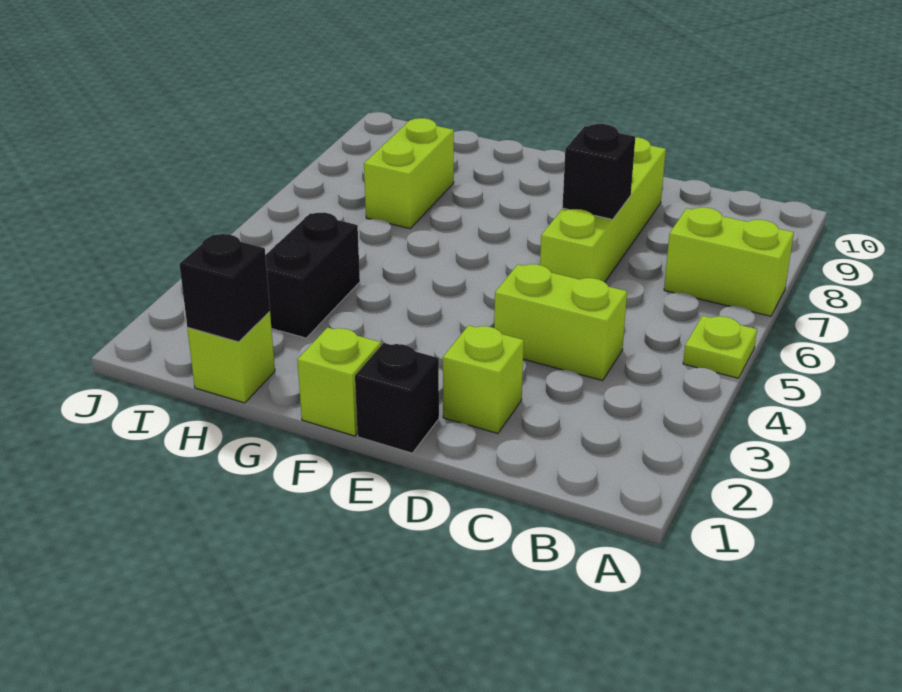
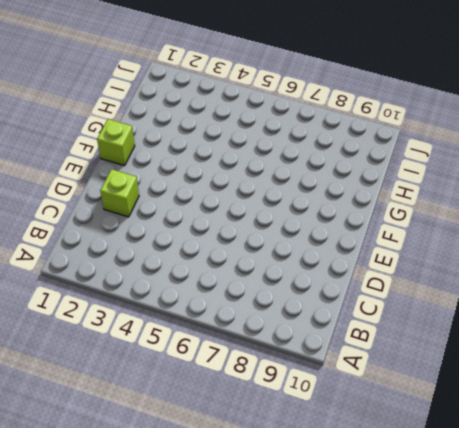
none -> lime 1x1 plate [683,316,757,378]
none -> lime 1x2 brick [664,207,794,316]
none -> lime 1x2 brick [494,264,627,380]

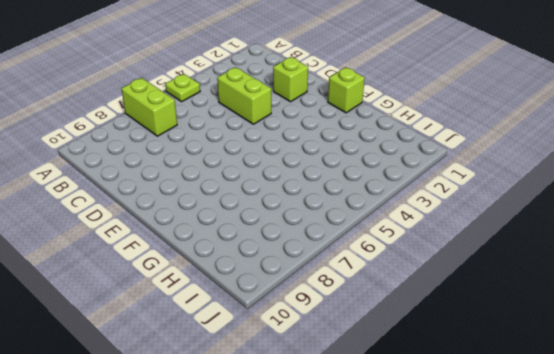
none -> lime 1x4 brick [540,137,666,282]
none -> black 1x1 brick [355,343,439,453]
none -> lime 1x1 brick [187,312,275,403]

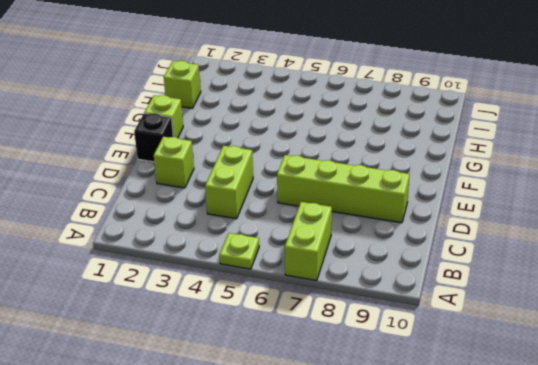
none -> black 1x2 brick [265,213,360,338]
none -> lime 1x2 brick [364,118,454,229]
none -> black 1x1 brick [562,124,635,219]

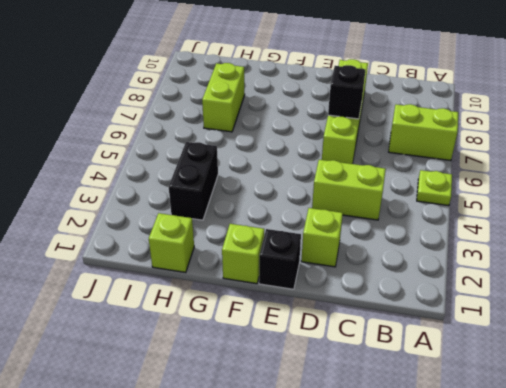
none -> black 1x1 brick [180,234,270,342]

